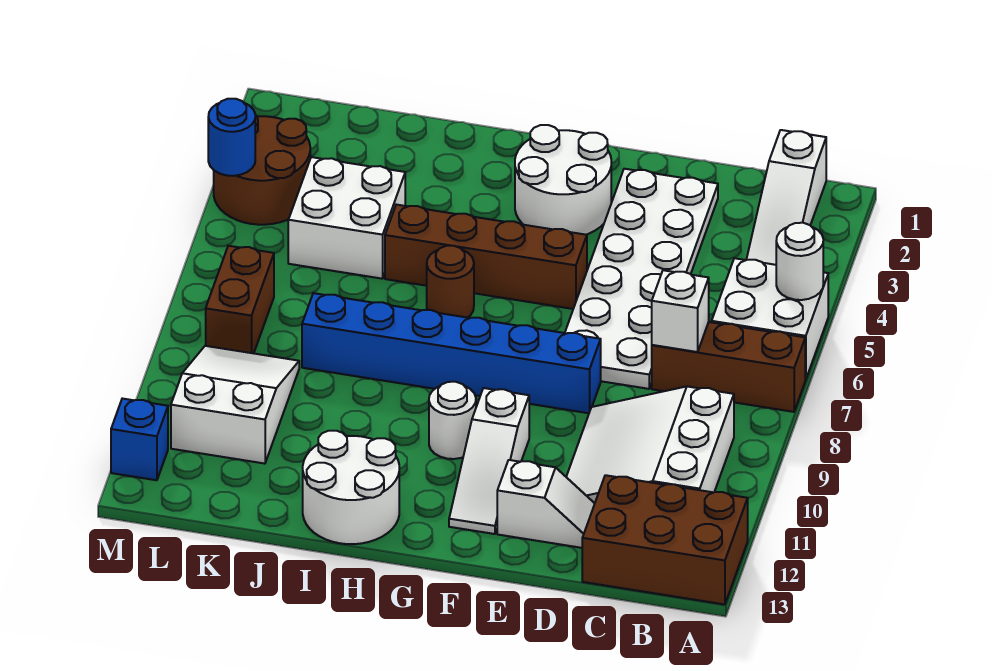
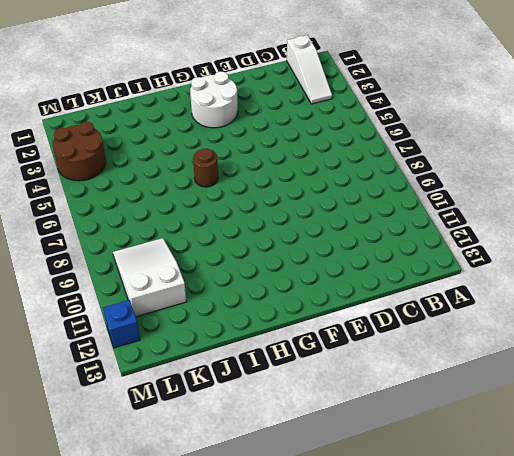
none -> white 2x2 brick [712,258,828,380]
none -> brown 1x3 brick [652,322,805,412]
none -> brown 2x3 brick [582,475,748,604]

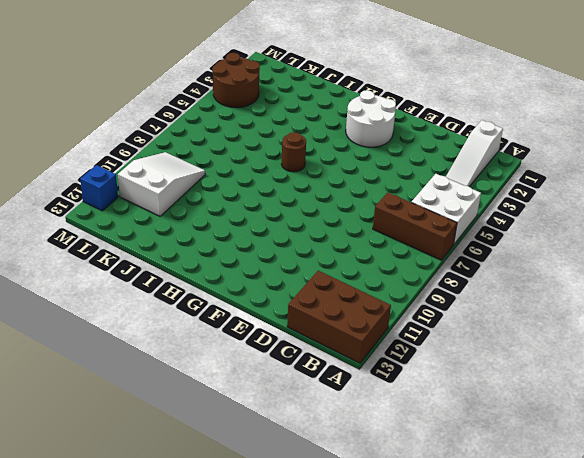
none -> white 3x3 slope [566,386,734,503]
none -> white 2x6 plate [565,169,718,389]
none -> white 1x2 slope [497,460,595,548]

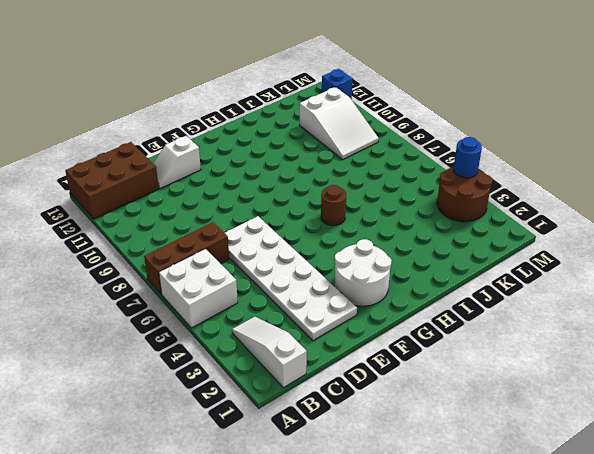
none -> white 3x3 slope [566,386,734,503]
none -> blue 1x6 brick [302,293,601,413]
none -> brown 1x4 brick [385,205,587,309]

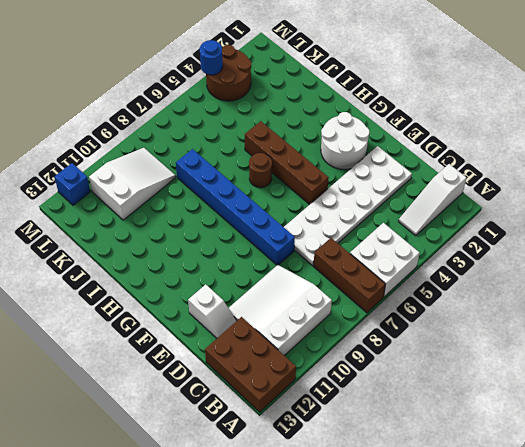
none -> white 1x3 slope [449,388,529,534]
none -> white 1x1 round brick [429,382,476,459]
none -> white 2x2 round brick [303,431,399,544]

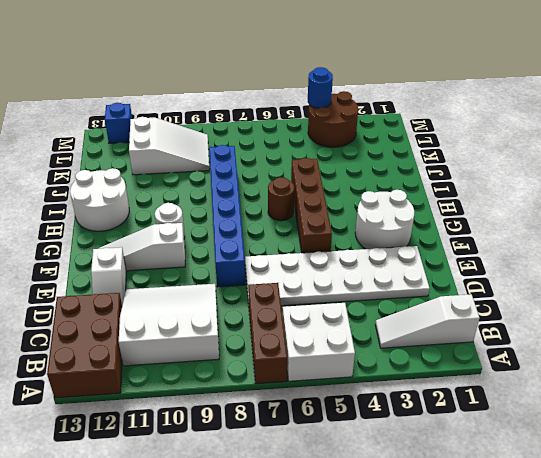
none -> white 2x2 brick [288,157,405,279]
none -> brown 1x2 brick [206,246,274,353]
none -> white 1x1 round brick [776,223,823,300]

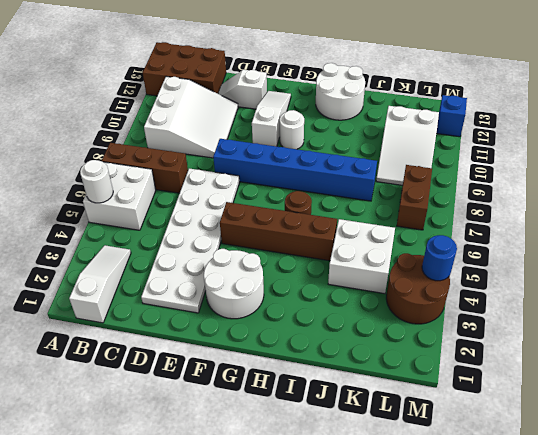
none -> white 1x1 brick [652,270,709,352]

